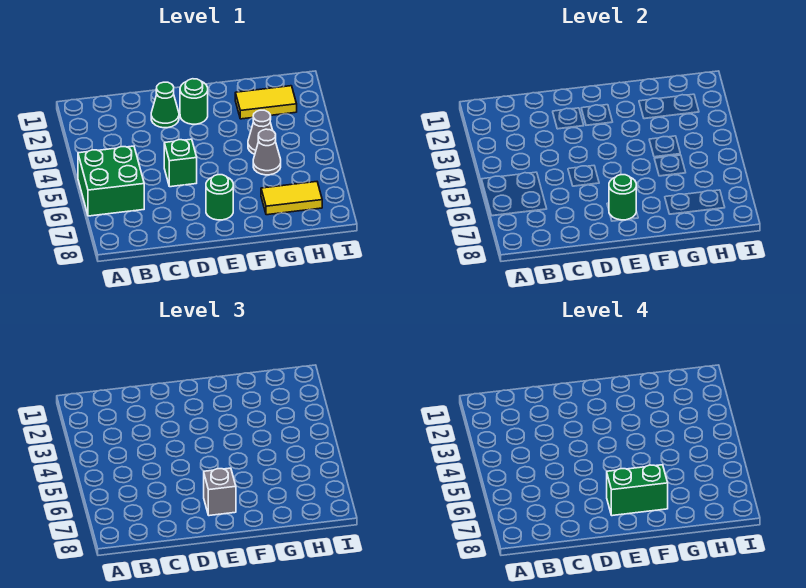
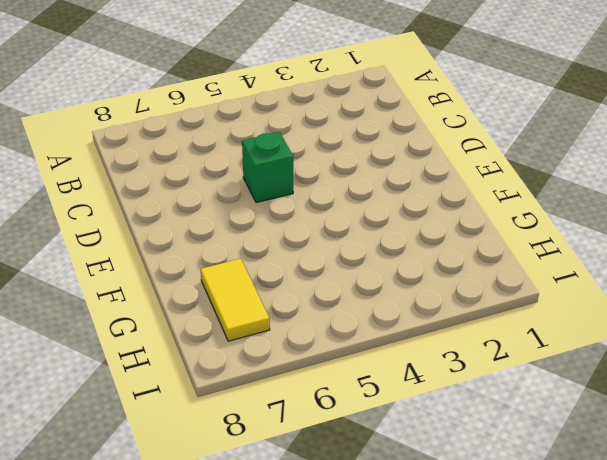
none -> green 2x2 brick [78,146,144,216]
none -> green 1x1 cone [151,82,179,128]
none -> green 1x1 round brick [180,79,208,124]

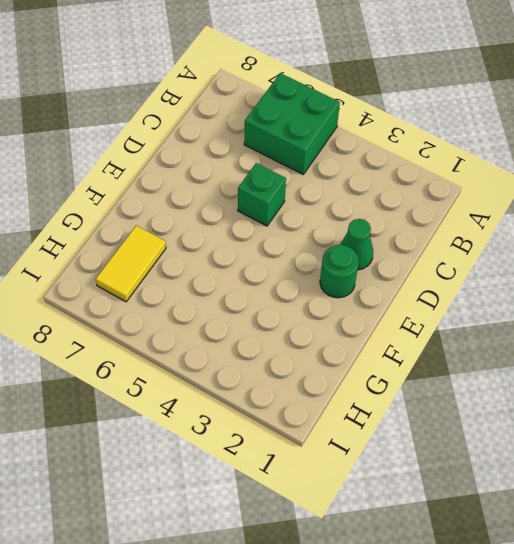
none -> green 1x1 round brick [206,175,233,220]
none -> yellow 1x2 tile [235,86,297,119]
none -> grey 1x1 cone [248,110,273,154]

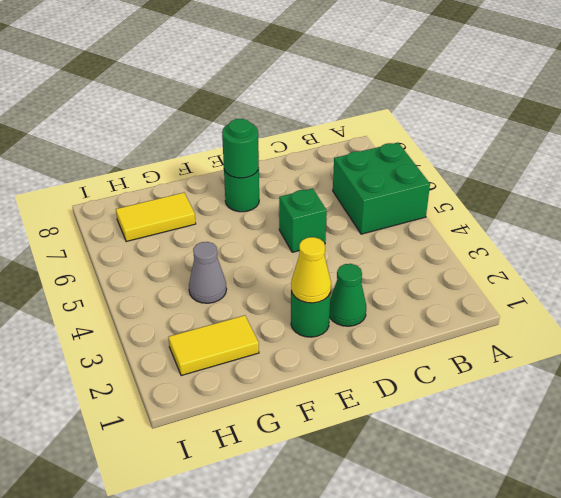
yellow 1x1 cone [291,237,331,303] -> none
none -> grey 1x1 cone [253,129,281,175]
none -> grey 1x1 brick [204,468,236,516]
none -> green 1x2 brick [607,465,668,516]

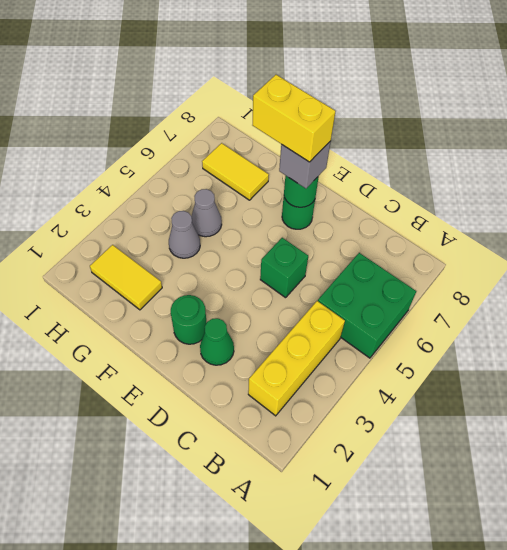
yellow 1x3 brick [248,301,345,416] -> none
yellow 1x2 brick [253,75,336,162] -> green 1x2 brick [607,465,668,516]

